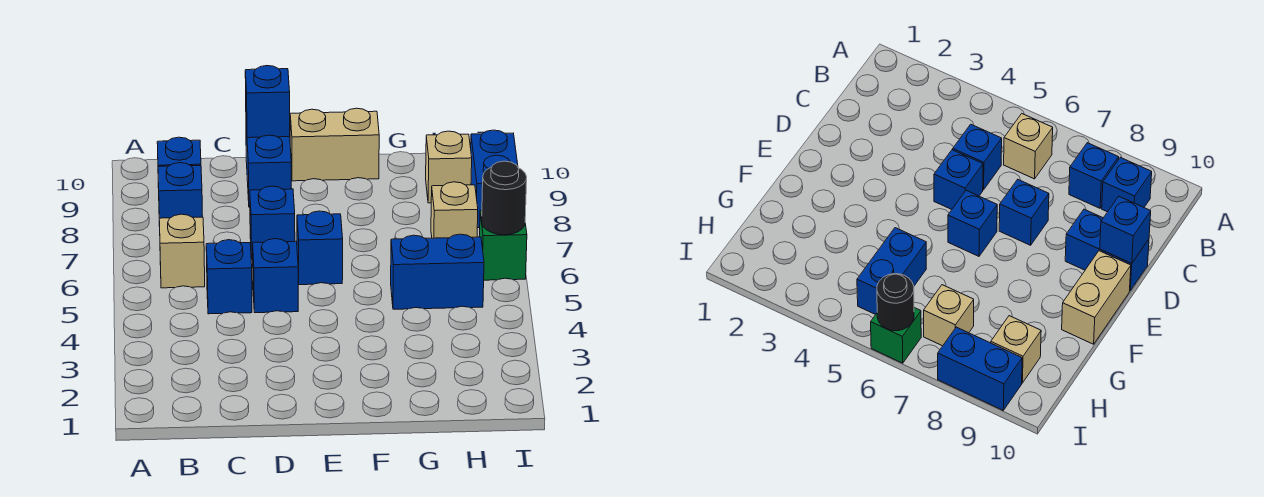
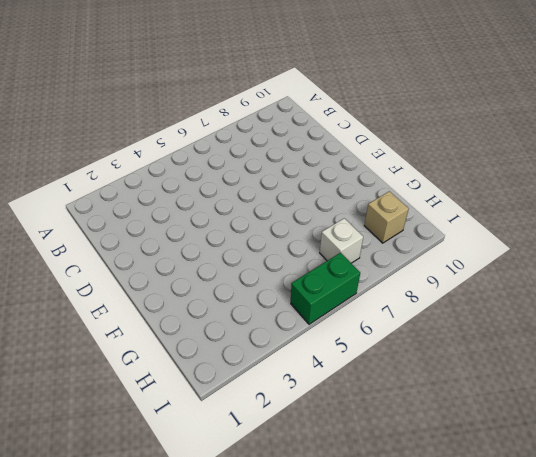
white 1x1 brick [320,218,363,263] -> tan 1x1 brick [431,182,478,238]
green 1x2 brick [291,253,360,324] -> green 1x1 brick [480,211,527,280]
none -> tan 1x1 brick [159,214,205,288]
none -> blue 1x1 brick [158,163,203,225]
none -> blue 1x1 brick [157,137,201,188]

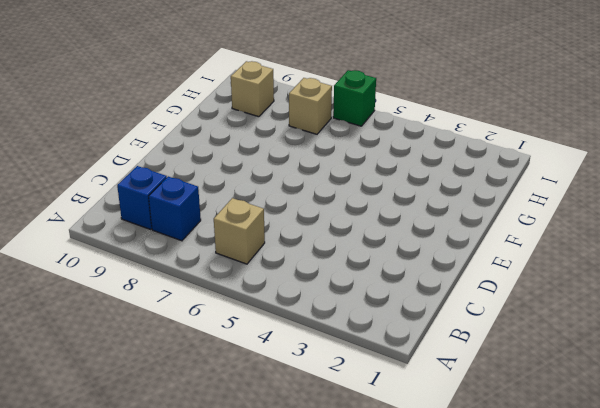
none -> blue 1x1 brick [206,240,252,314]
none -> blue 1x1 brick [253,239,298,313]
none -> blue 1x1 brick [250,186,295,259]

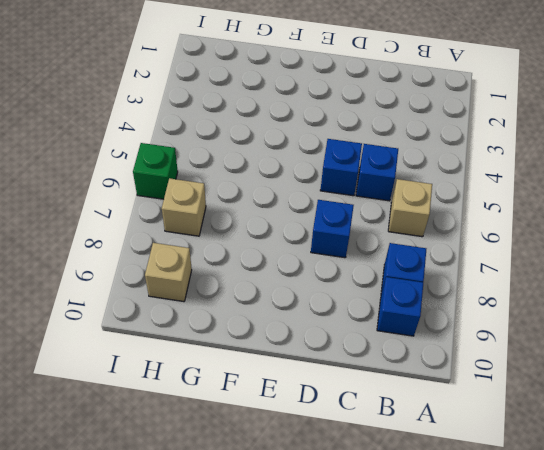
none -> blue 1x2 brick [246,127,292,207]
none -> blue 1x1 brick [297,211,343,285]
none -> tan 1x2 brick [290,108,379,181]

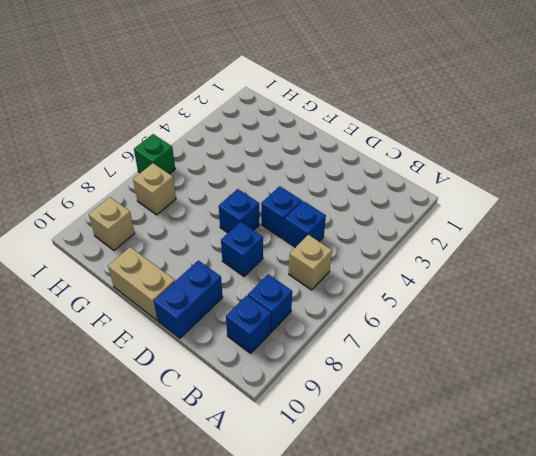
none -> blue 1x2 brick [391,234,484,309]
none -> blue 1x2 brick [471,130,518,228]
none -> blue 1x1 brick [245,66,290,138]

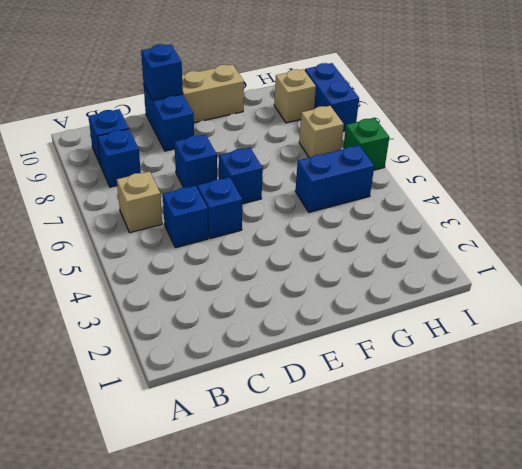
none -> black 1x1 round brick [482,161,527,235]

